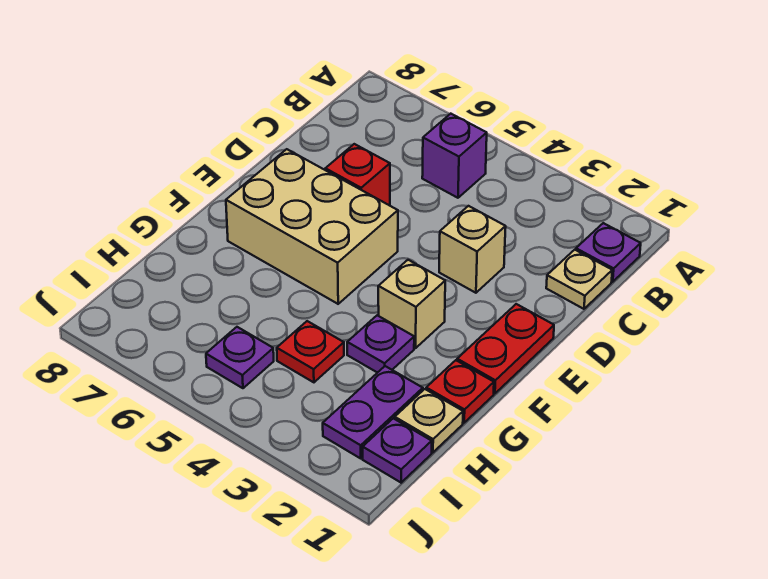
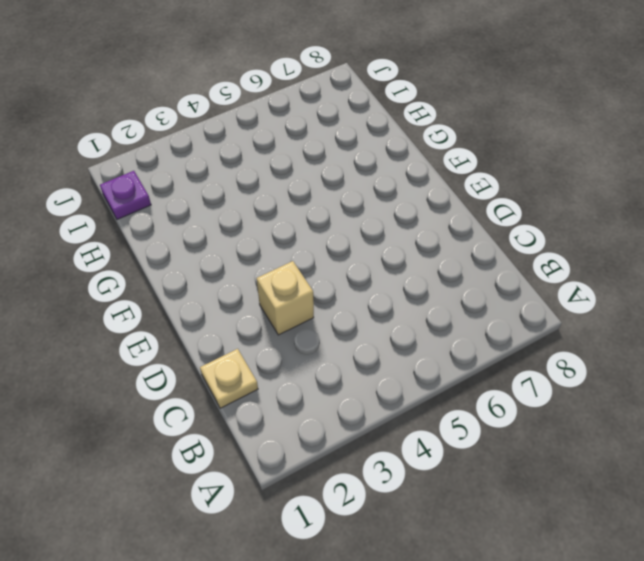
none -> purple 1x1 plate [576,223,641,282]
none -> purple 1x1 brick [422,114,487,198]
none -> red 1x1 brick [325,144,390,205]

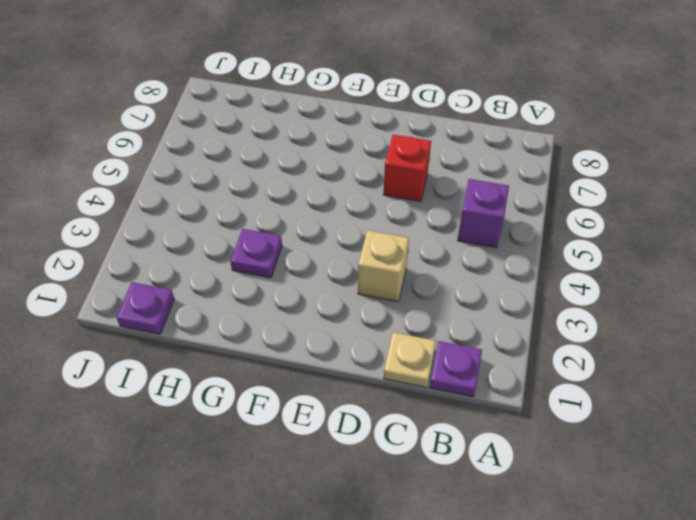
none -> red 1x2 plate [457,304,554,394]
none -> tan 2x3 brick [226,149,398,304]
none -> tan 1x1 brick [378,260,445,348]

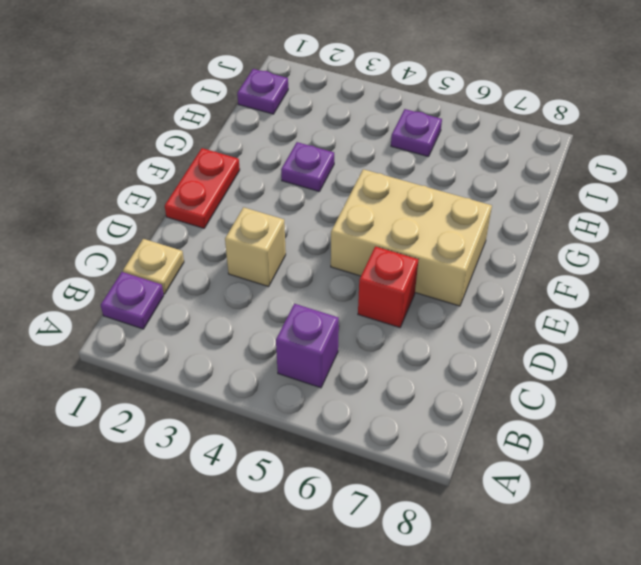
none -> tan 1x1 brick [378,260,445,348]
none -> red 1x1 plate [426,360,494,423]
none -> tan 1x1 plate [395,389,463,452]

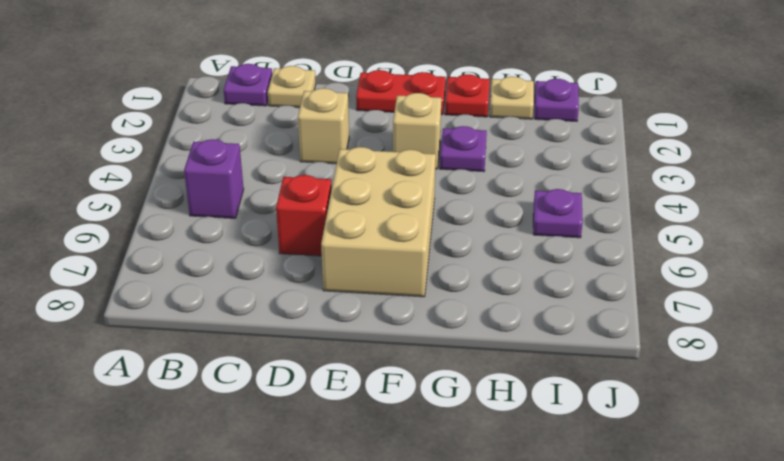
none -> purple 1x2 plate [323,366,423,459]
none -> red 1x1 plate [277,321,344,382]

